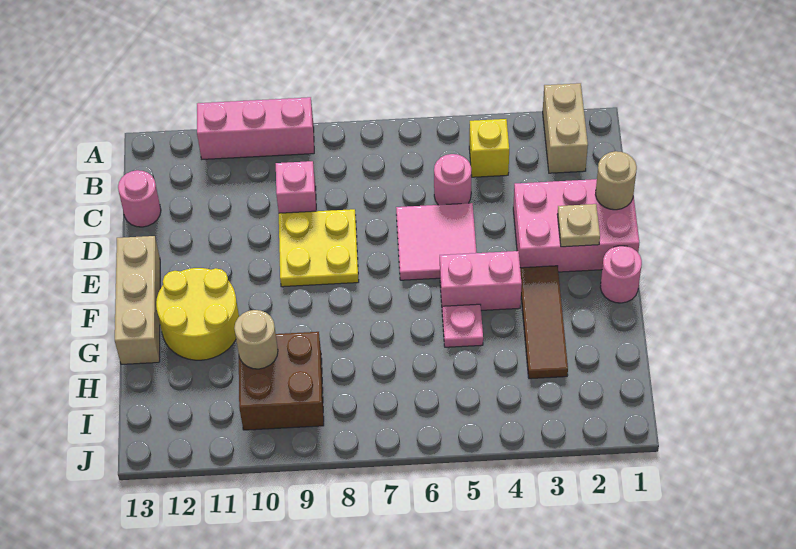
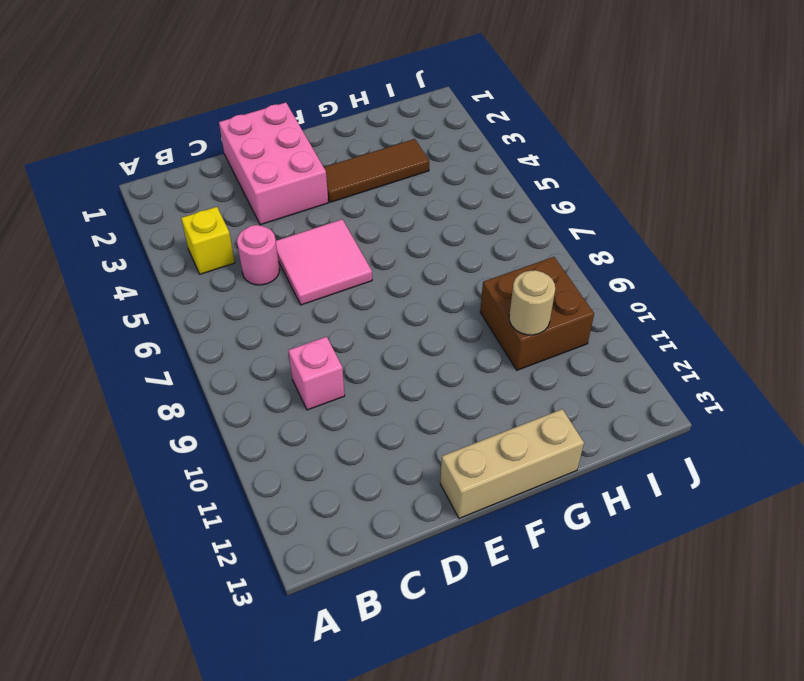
none -> tan 1x2 brick [543,83,588,173]
none -> pink 1x3 brick [197,97,314,159]
none -> pink 1x1 round brick [118,170,161,227]

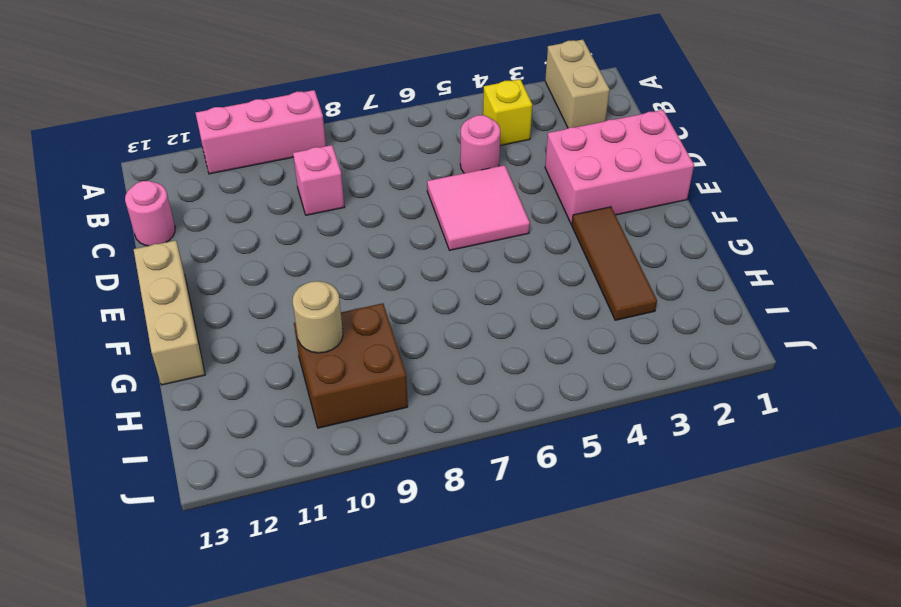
none -> yellow 2x2 plate [279,209,359,287]
none -> pink 1x1 round brick [600,246,642,303]
none -> pink 1x2 brick [440,251,522,310]

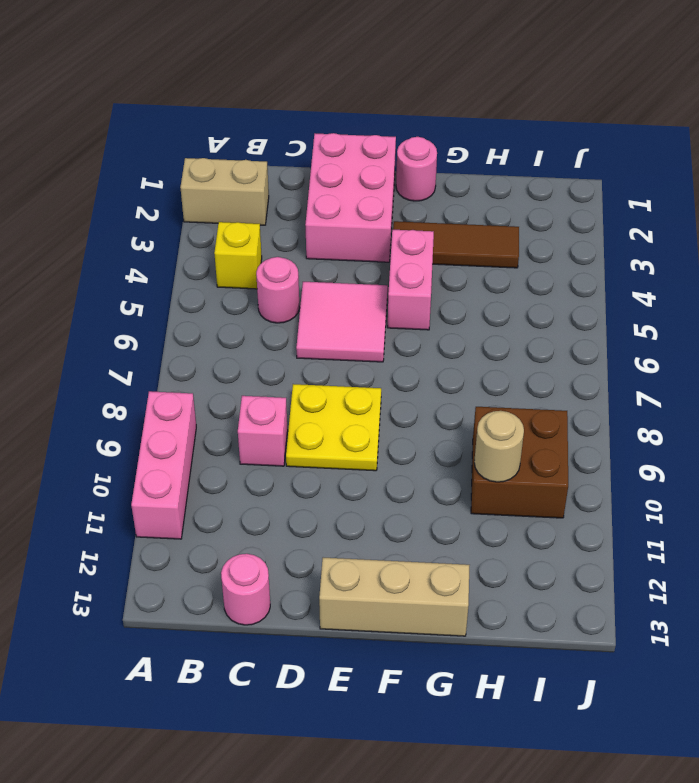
none -> yellow 2x2 round brick [156,268,239,360]
none -> pink 1x1 plate [442,304,483,347]
none -> tan 1x1 round brick [596,151,637,210]

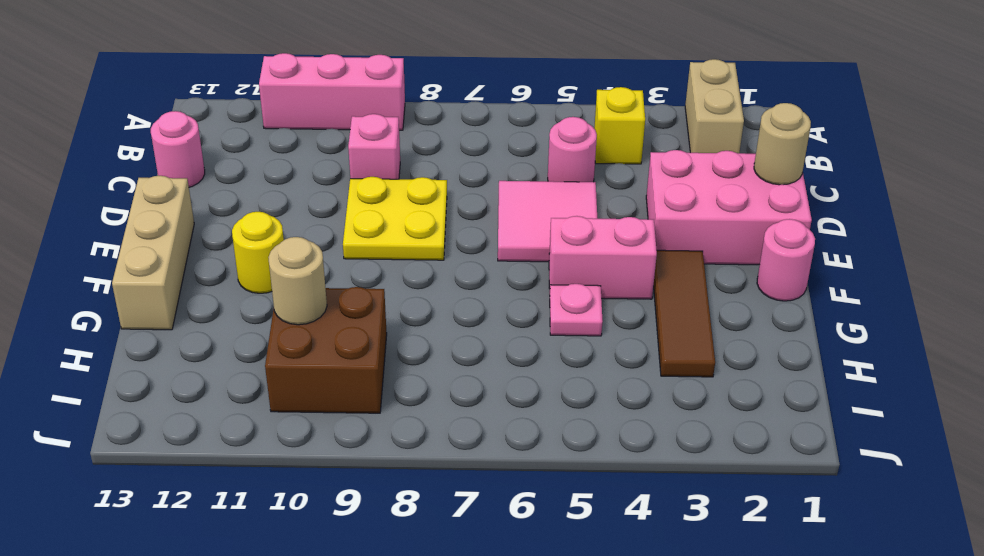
yellow 1x1 round brick [232,212,284,293] -> yellow 2x2 round brick [156,268,239,360]
none -> tan 1x1 plate [557,204,600,247]

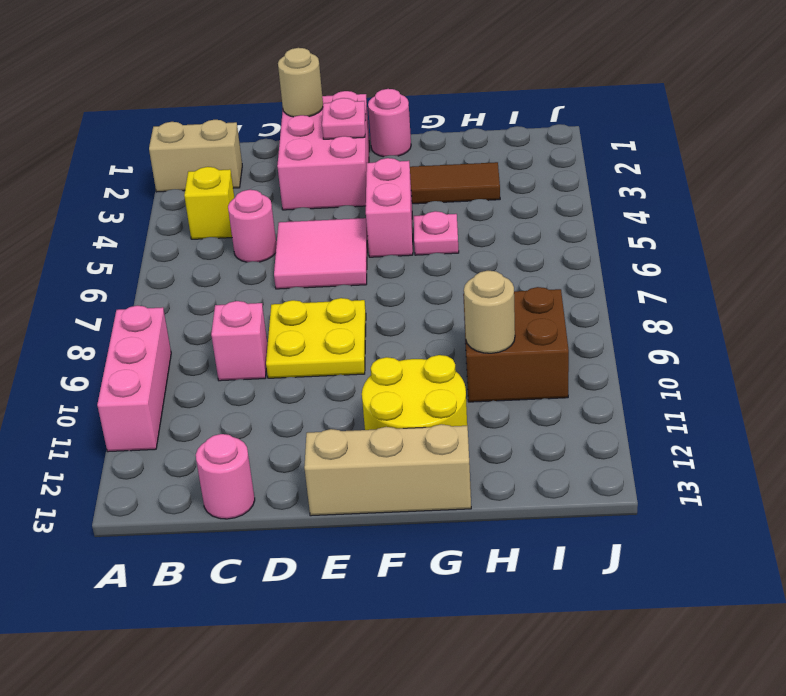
pink 1x1 plate [322,98,366,139] -> tan 1x1 plate [557,204,600,247]

